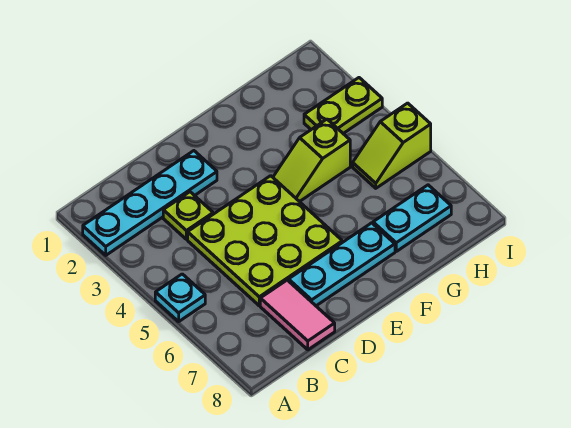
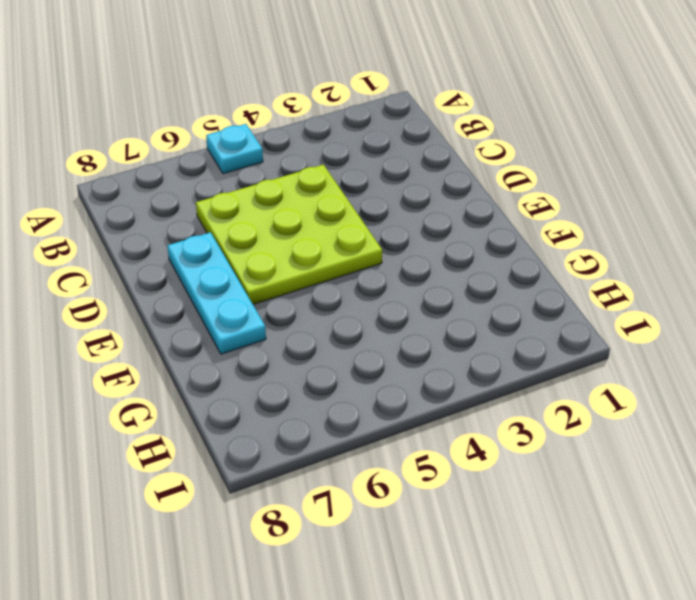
none -> cyan 1x4 plate [83,151,217,255]
none -> lime 1x1 plate [163,192,213,239]

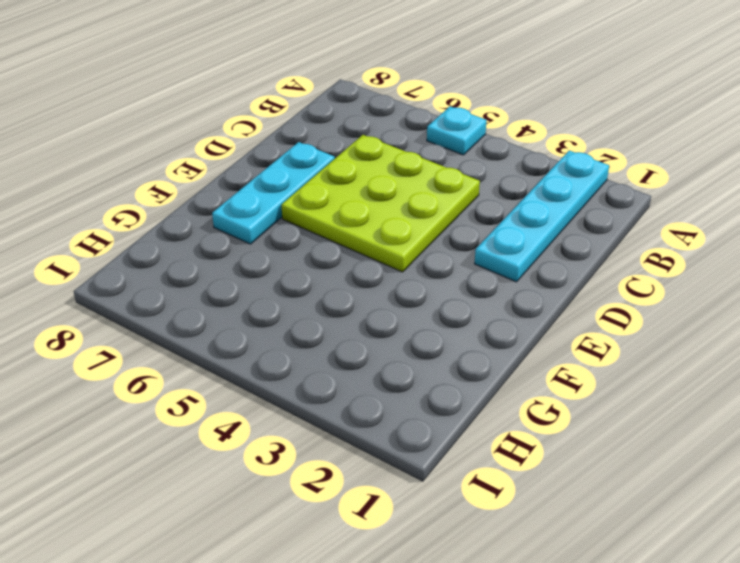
none -> lime 1x1 plate [163,192,213,239]
none -> pink 1x2 tile [260,280,335,350]

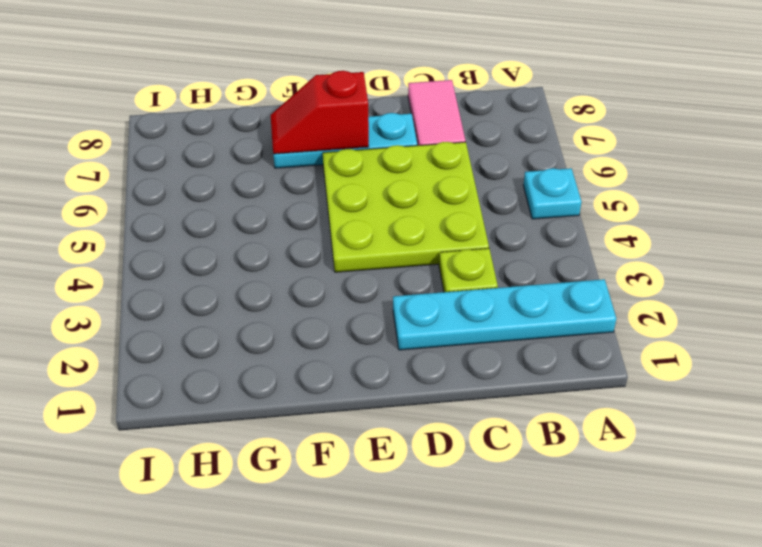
red 1x2 slope [271,71,369,154] -> none
none -> lime 1x2 slope [273,119,350,202]
none -> cyan 1x2 plate [373,185,451,251]

